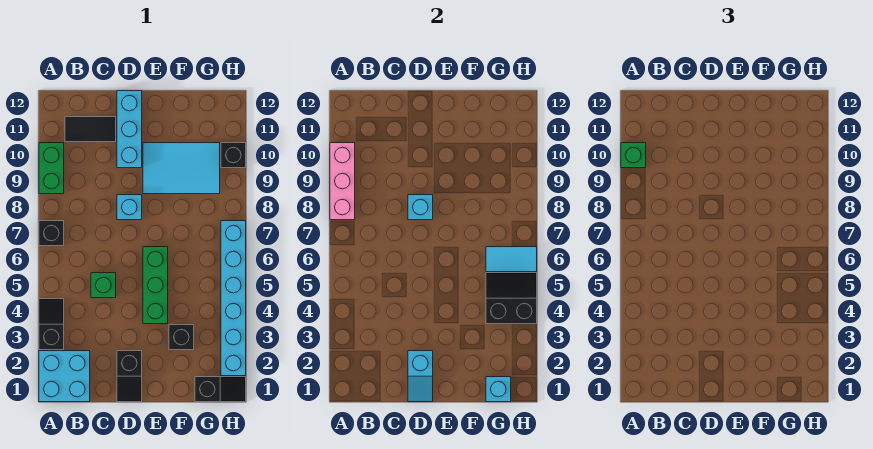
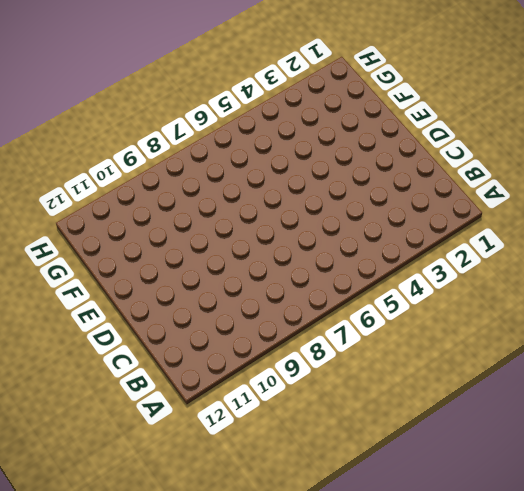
none -> cyan 2x2 brick [39,351,90,402]
none -> black 1x2 slope [39,299,64,350]
none -> black 1x1 brick [39,221,64,246]

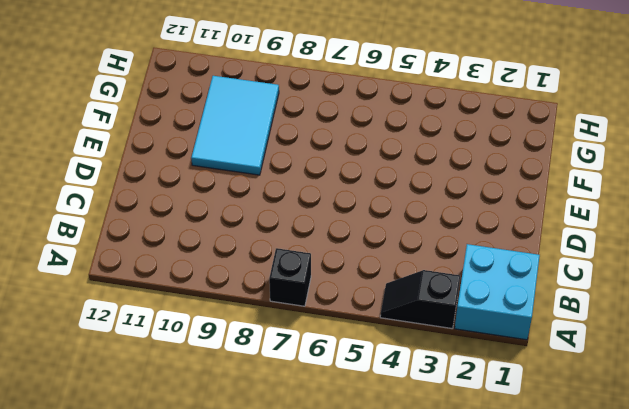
none -> green 1x2 brick [39,143,64,194]
none -> black 1x2 tile [65,117,116,142]
none -> green 1x1 brick [91,273,116,298]

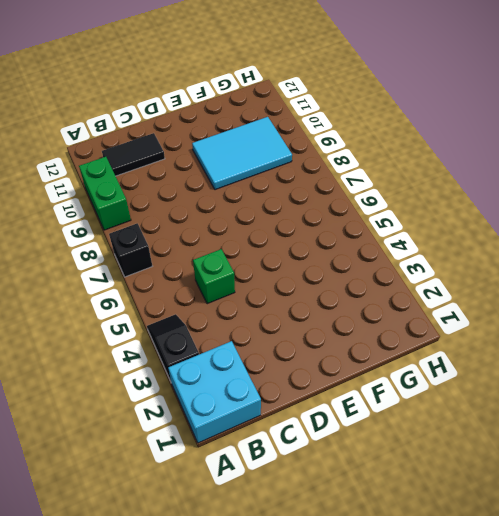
none -> black 1x2 slope [117,351,142,402]
none -> cyan 1x1 brick [117,195,142,220]
none -> cyan 1x3 brick [117,91,142,168]

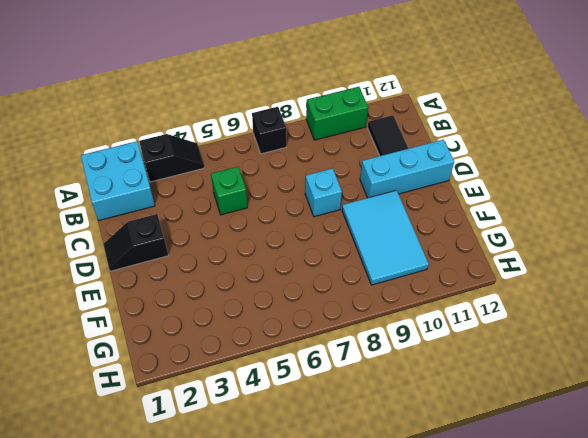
none -> green 1x3 brick [143,247,168,324]
none -> black 1x1 brick [169,325,194,350]
none -> black 1x2 slope [195,377,246,402]

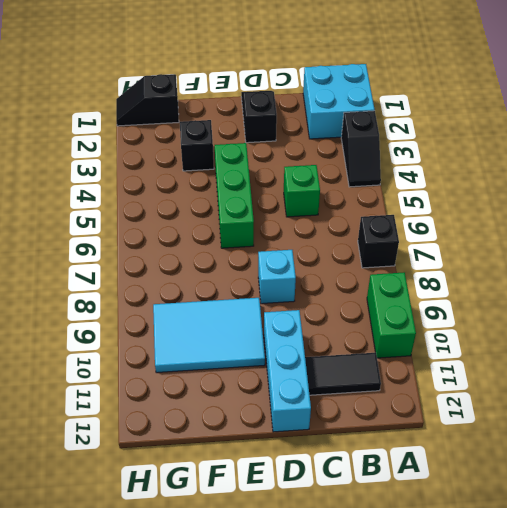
none -> cyan 1x6 brick [221,221,246,376]
none -> black 1x1 brick [221,143,246,168]
none -> pink 1x3 brick [330,143,355,220]

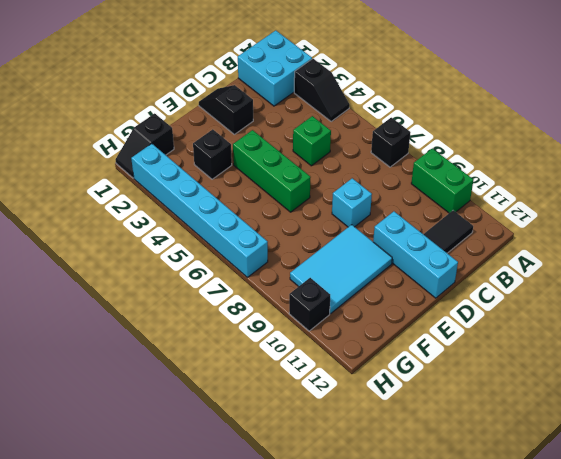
none -> pink 1x3 brick [330,143,355,220]
none -> cyan 1x2 slope [408,351,433,402]
none -> cyan 1x1 brick [408,195,433,220]

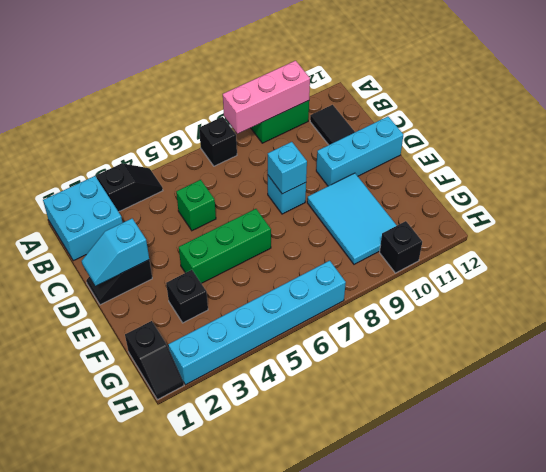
none -> cyan 1x1 brick [486,377,511,402]
none -> black 2x2 slope [486,273,537,324]
none -> cyan 1x2 tile [486,247,537,272]

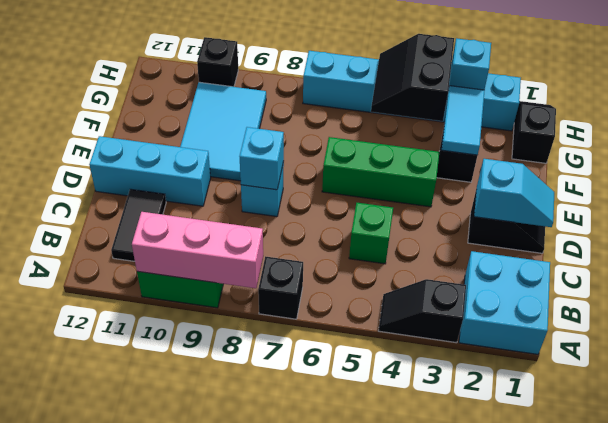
cyan 1x2 tile [442,86,485,155] -> cyan 1x2 tile moved to [486,247,537,272]
cyan 1x1 brick [449,38,491,90] -> cyan 1x1 brick moved to [486,377,511,402]
none -> green 1x1 brick [621,143,646,168]

